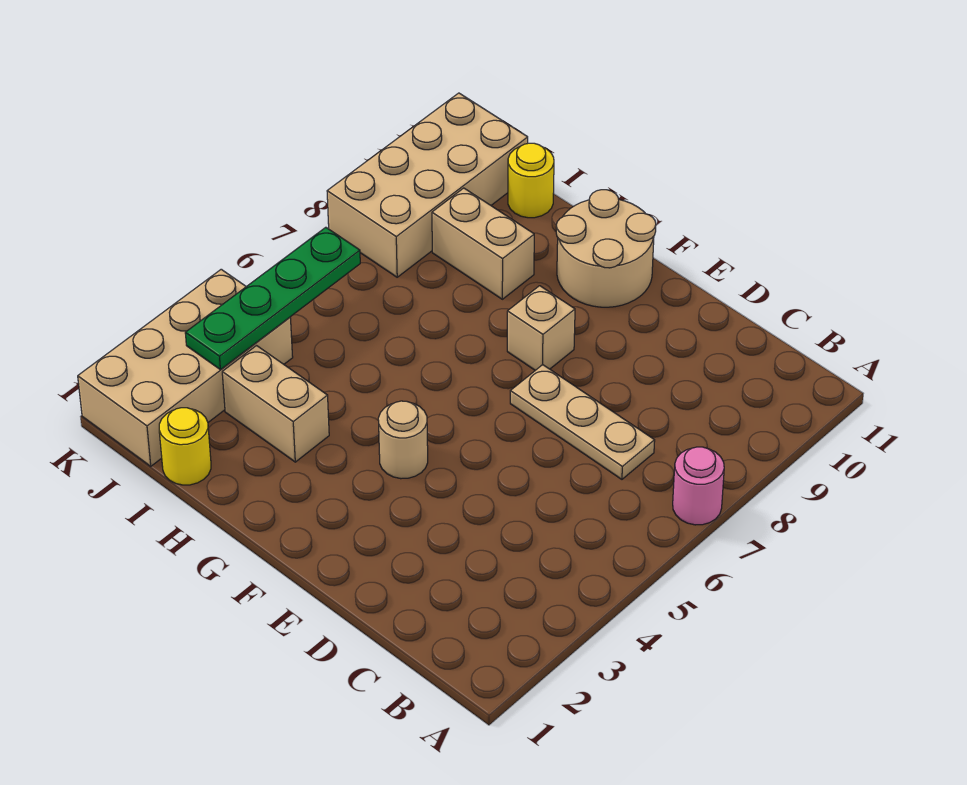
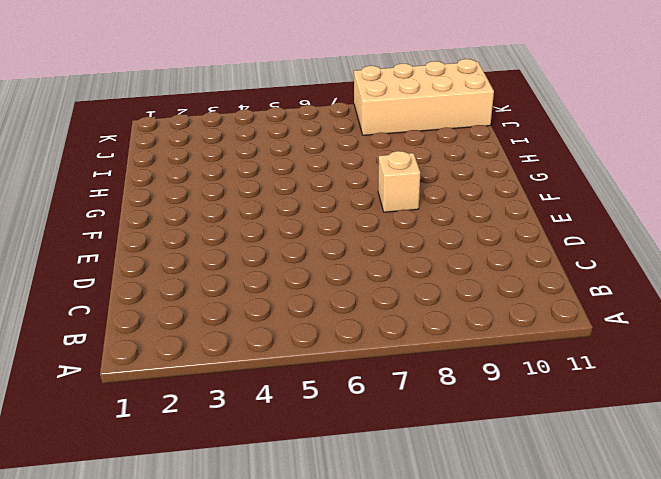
none -> pink 1x1 round brick [673,447,724,525]
none -> tan 1x3 plate [510,365,655,479]
none -> tan 1x1 round brick [378,401,428,479]

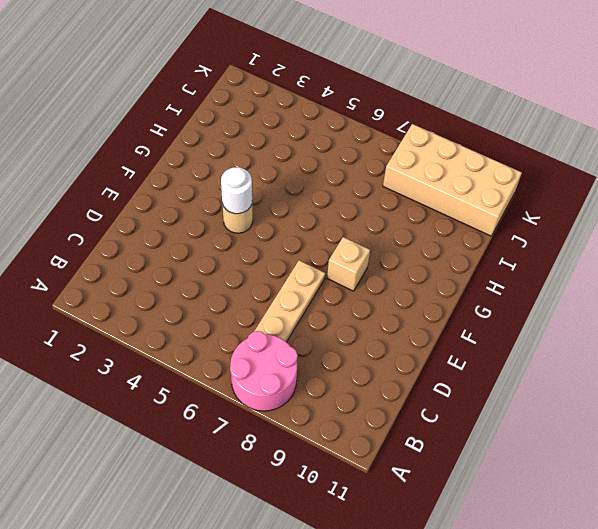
pink 2x2 round brick [230,331,298,411] -> pink 1x1 round brick [673,447,724,525]
white 1x1 round brick [221,167,252,214] -> none
none -> tan 2x2 round brick [556,190,656,307]
none -> tan 1x2 brick [222,346,329,462]
none -> tan 1x2 brick [432,188,534,299]

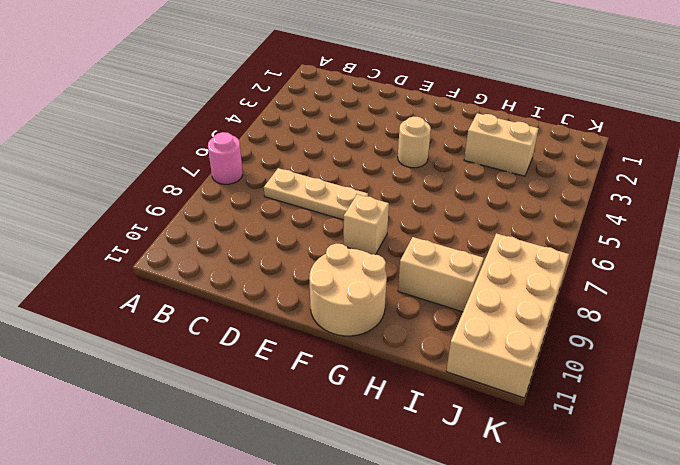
none -> yellow 1x1 round brick [159,408,211,485]
none -> yellow 1x1 round brick [508,143,554,218]
none -> tan 2x4 brick [78,269,293,466]

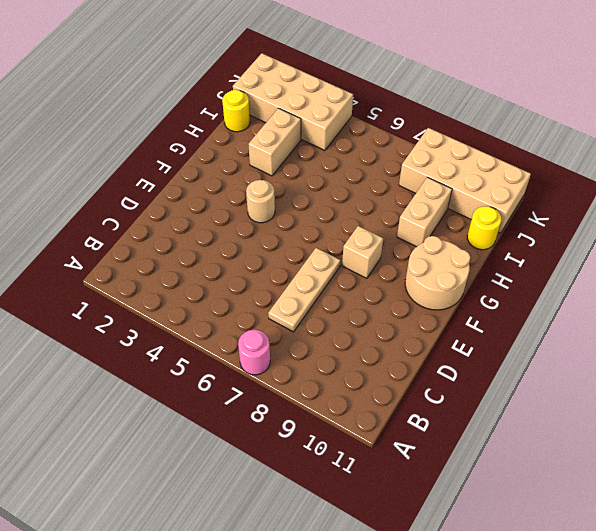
none -> green 1x4 plate [185,227,360,370]

